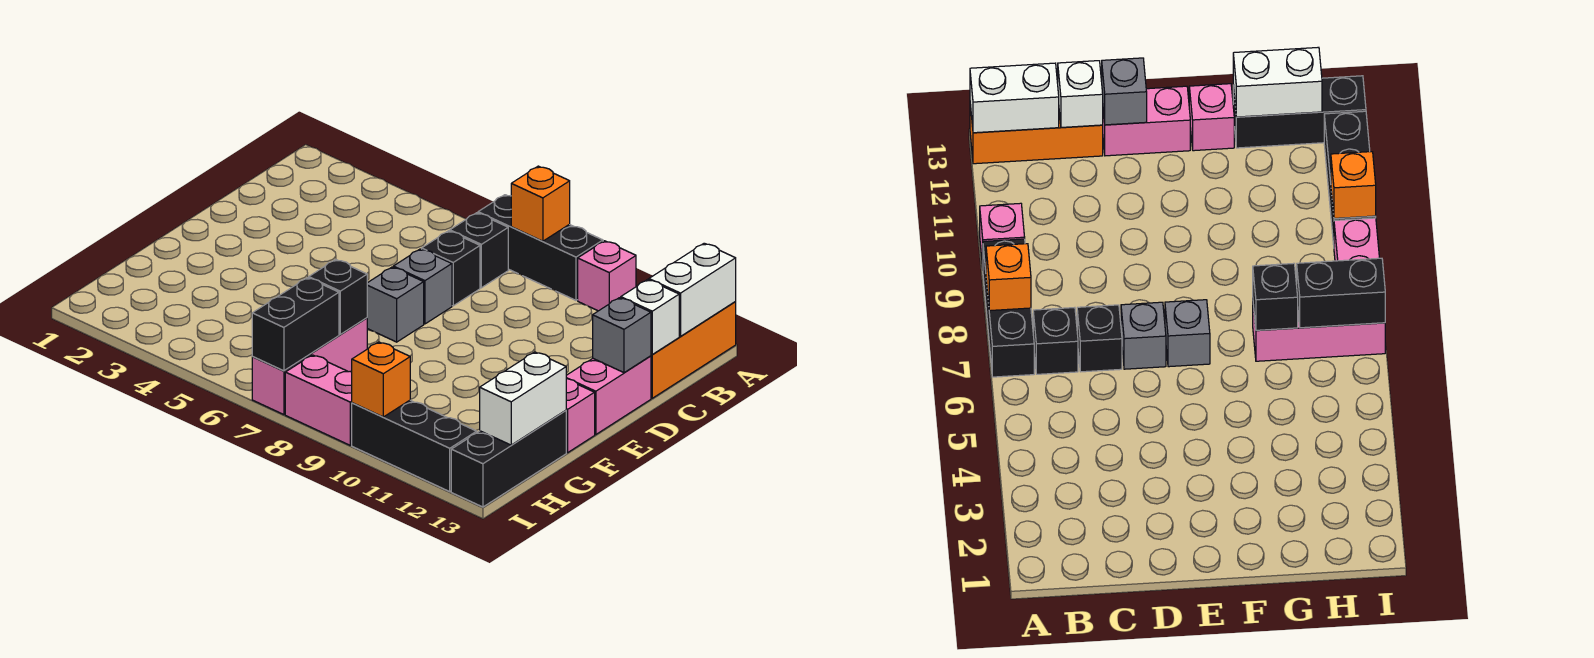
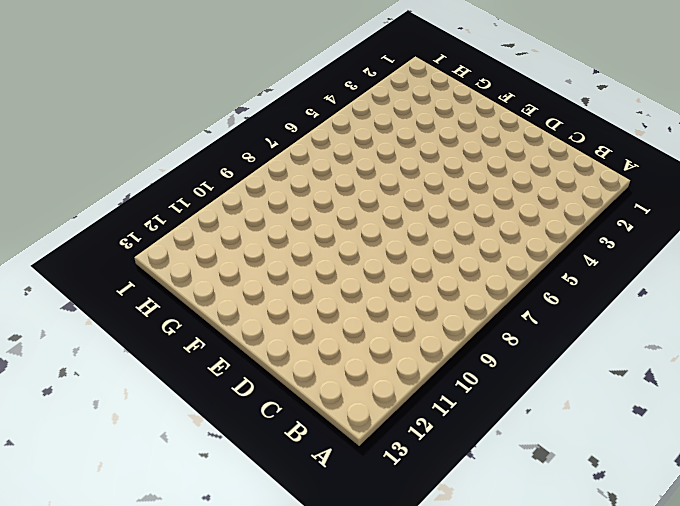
none -> black 1x3 brick [478,195,603,300]
none -> pink 1x1 brick [578,241,636,311]
none -> orange 1x3 brick [651,302,736,398]

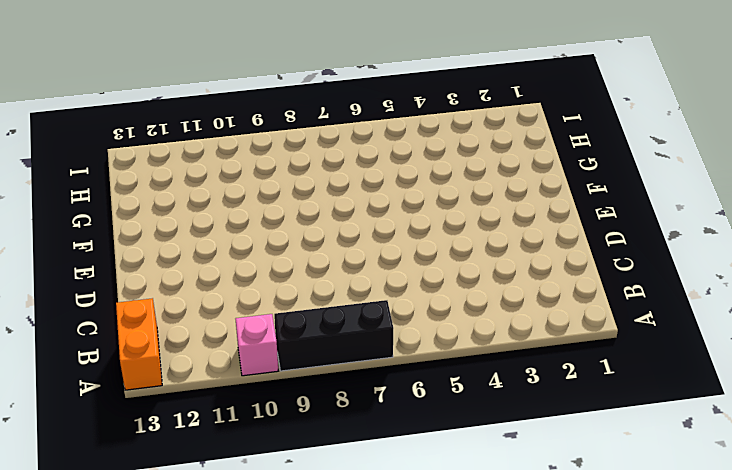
orange 1x2 brick [116,298,162,390] -> orange 1x3 brick [651,302,736,398]
none -> black 1x1 brick [450,213,508,288]
none -> black 1x1 brick [422,231,480,306]
none -> grey 1x1 brick [393,249,452,324]

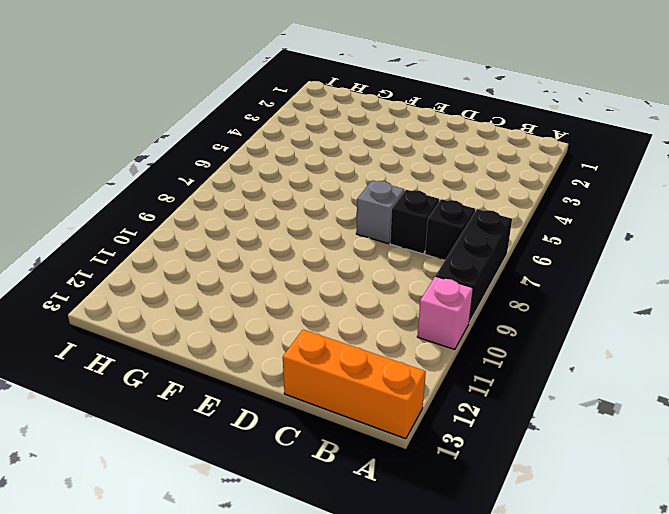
none -> pink 1x2 brick [566,356,651,435]
none -> grey 1x1 brick [367,267,424,342]
none -> pink 1x1 brick [566,379,595,453]

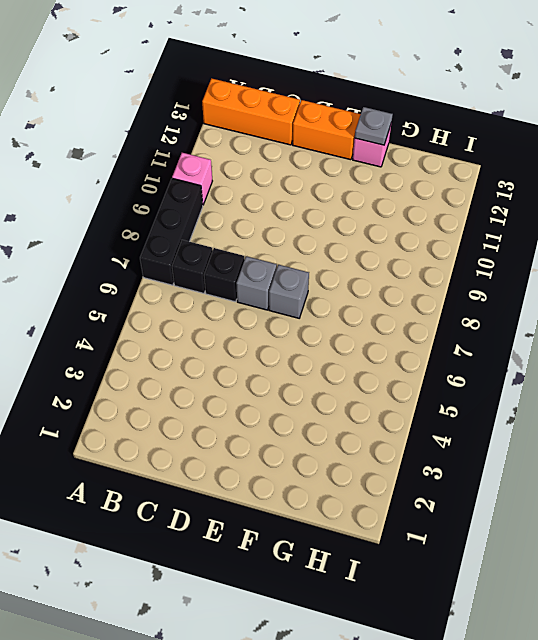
orange 1x2 brick [293,100,361,160] -> pink 1x2 brick [566,356,651,435]
grey 1x1 plate [355,107,393,145] -> none
none -> pink 1x3 brick [252,318,367,415]
none -> black 1x3 brick [451,410,566,507]
none -> pink 1x2 brick [285,355,352,445]

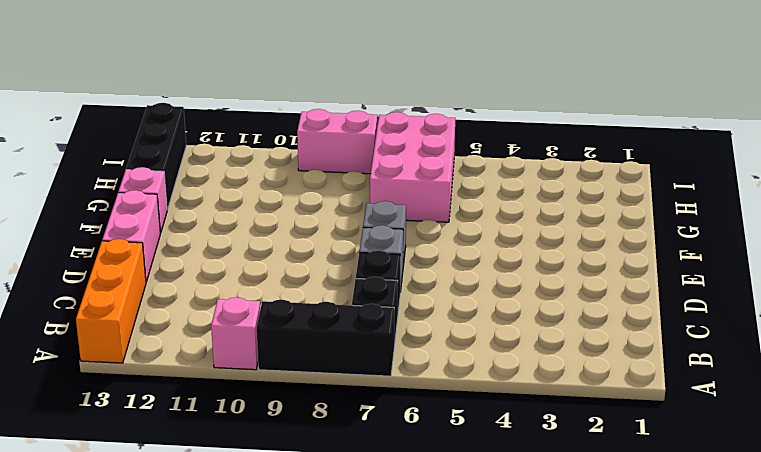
pink 2x3 brick [370,112,455,222] -> pink 1x3 brick [252,318,367,415]
none -> black 1x3 brick [352,400,477,492]
none -> orange 1x1 brick [511,166,570,241]
none -> white 1x2 brick [649,243,736,336]

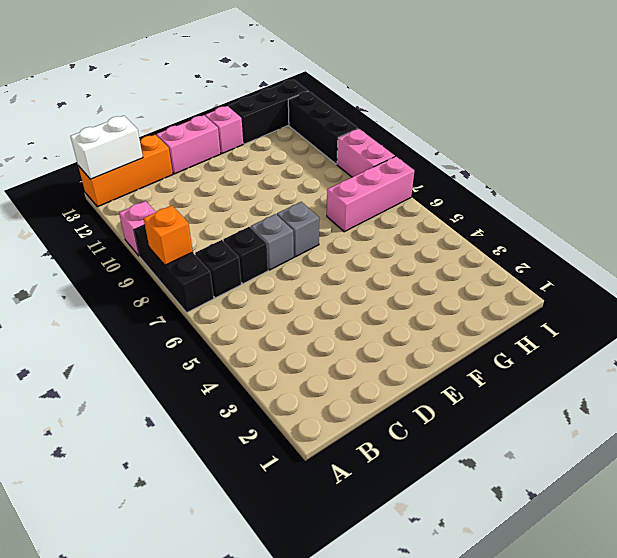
none -> white 1x1 brick [621,280,679,355]
none -> grey 1x1 brick [593,298,651,373]
none -> black 1x1 brick [309,260,367,335]

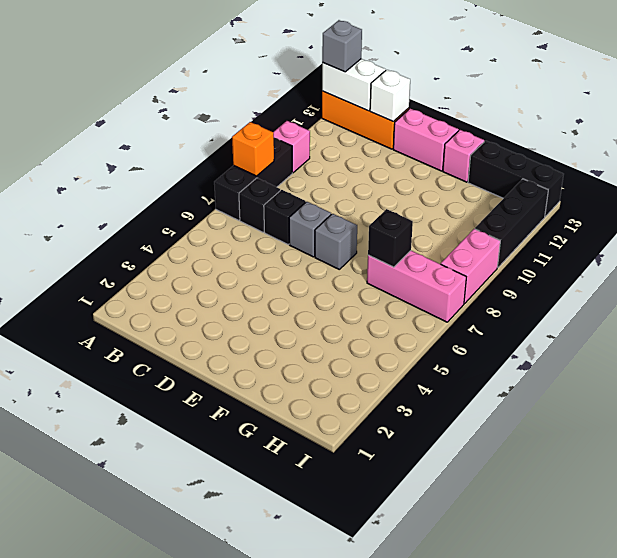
grey 1x1 brick [322,20,362,72] -> grey 1x1 brick moved to [593,298,651,373]
none -> white 1x2 brick [480,352,566,445]
none -> black 1x2 brick [252,278,339,371]
none -> orange 1x1 brick [351,342,410,417]

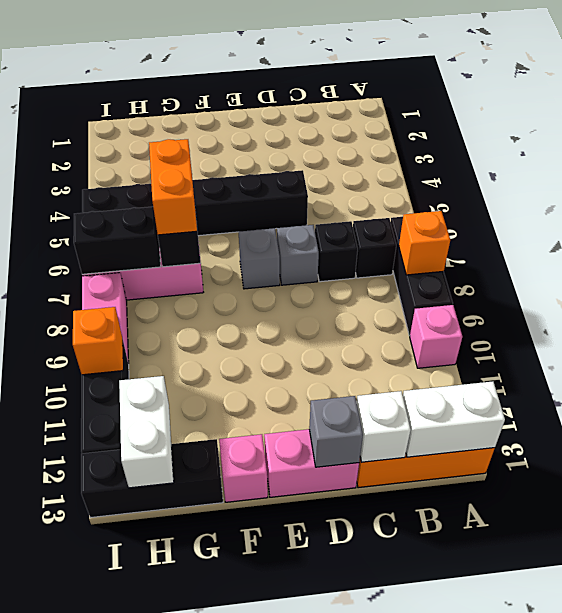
black 1x6 brick [82,170,308,236] -> none
orange 1x2 brick [149,139,197,235] -> none
white 1x2 brick [119,376,174,488] -> white 1x2 brick turned to [480,352,566,445]

